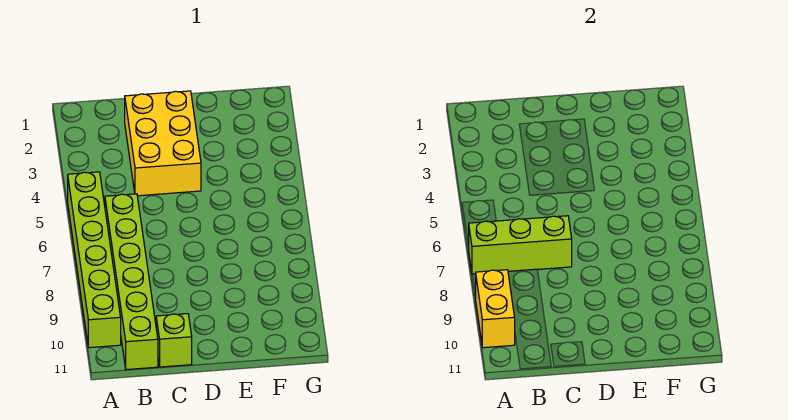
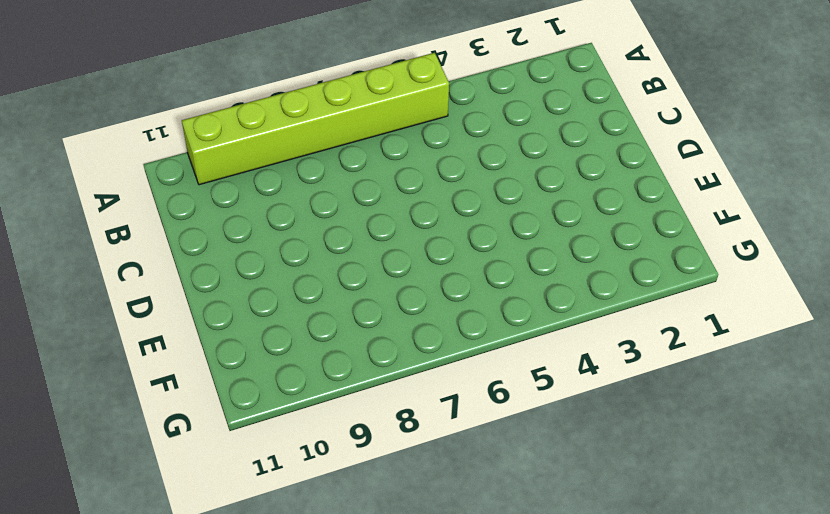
none -> lime 1x6 brick [105,194,158,370]
none -> yellow 2x3 brick [125,91,201,196]

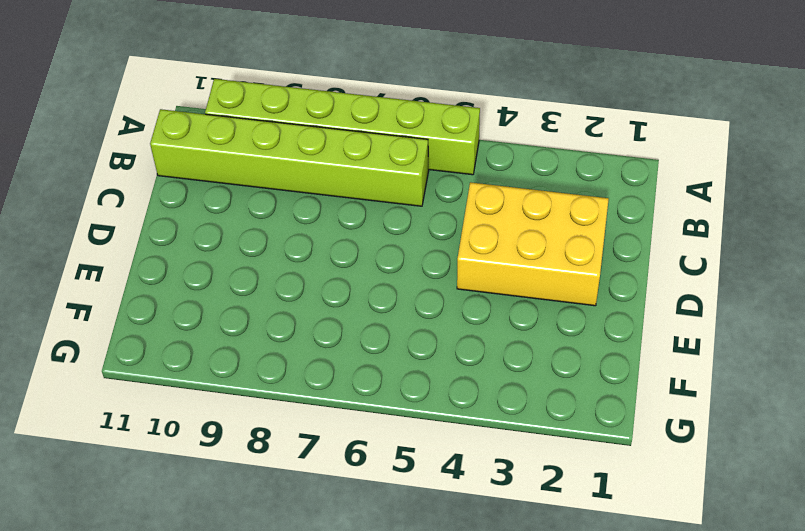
none -> lime 1x1 brick [156,314,192,367]
none -> lime 1x3 brick [469,216,572,274]

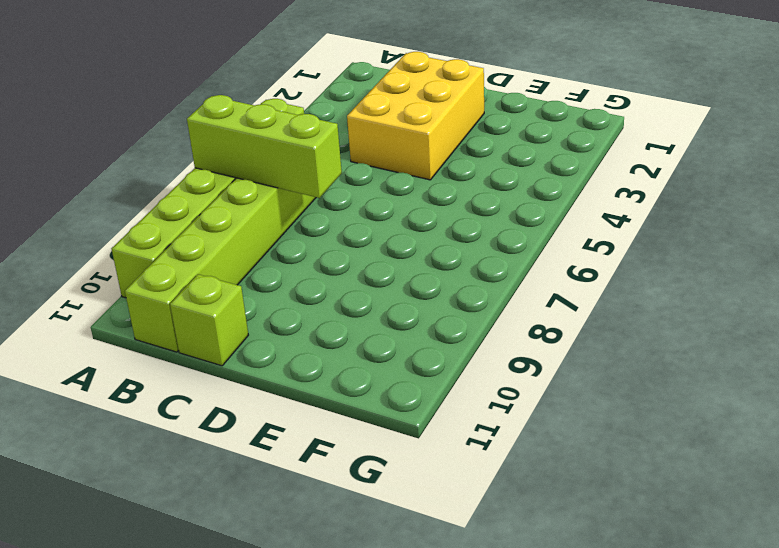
none -> yellow 1x2 brick [476,270,515,348]

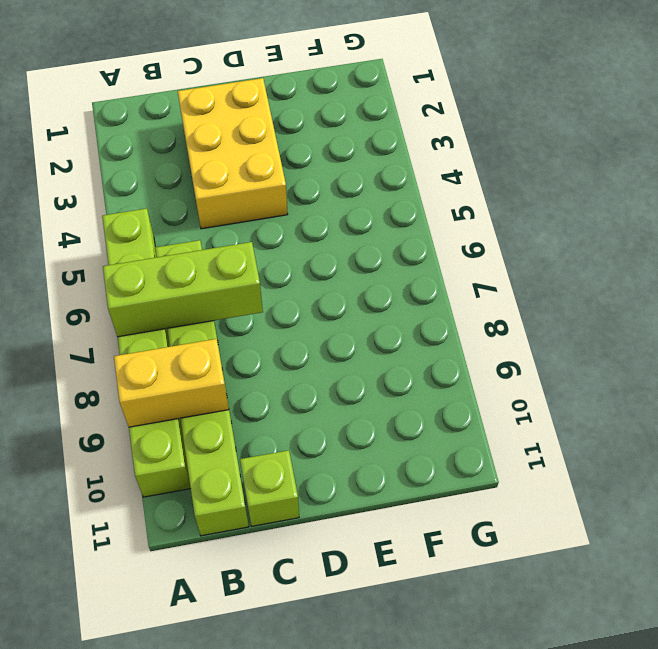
yellow 1x2 brick [114,339,229,427] -> yellow 1x2 brick turned to [476,270,515,348]

